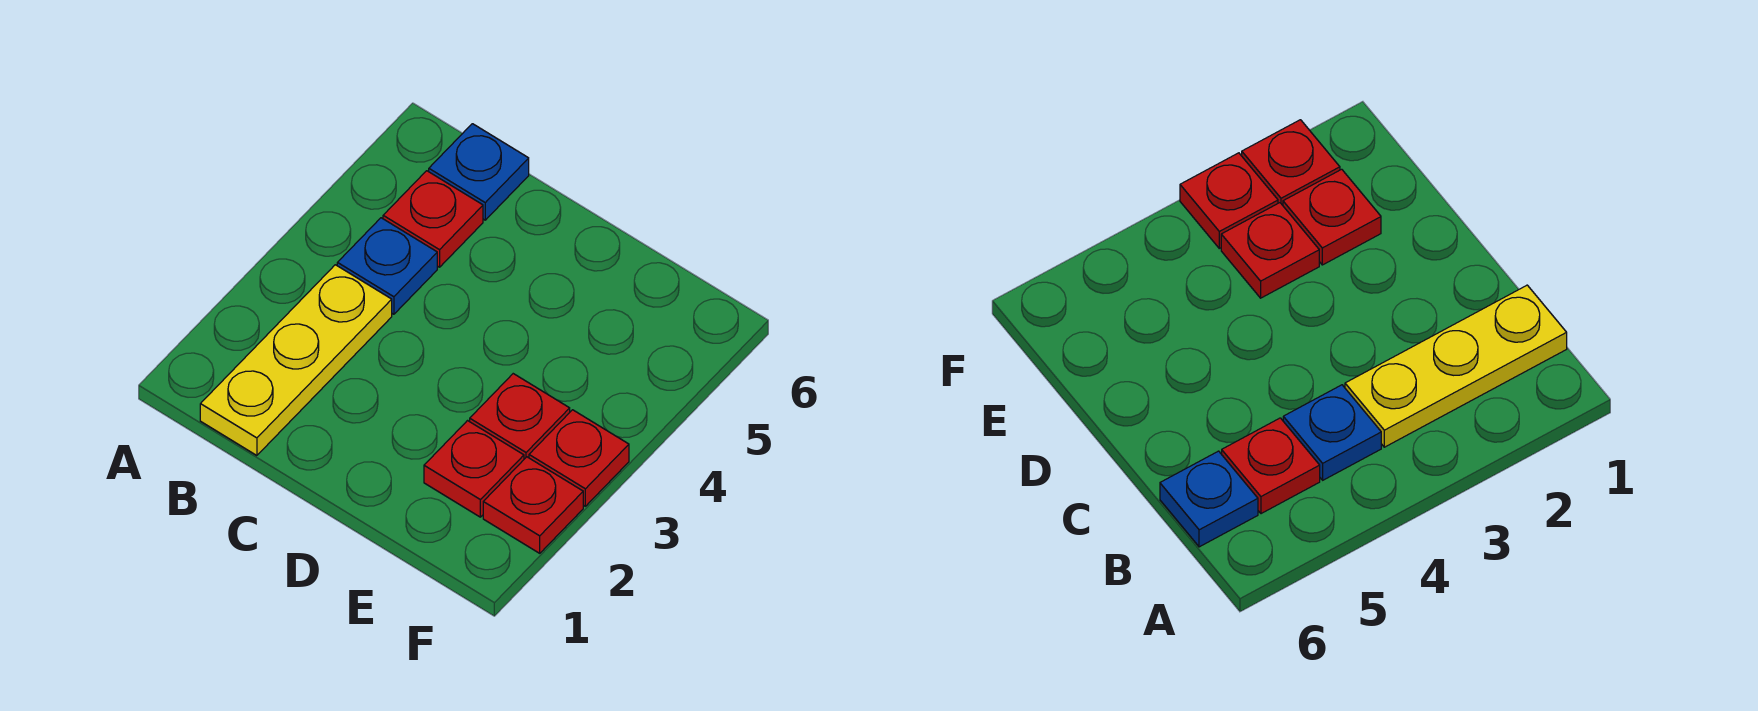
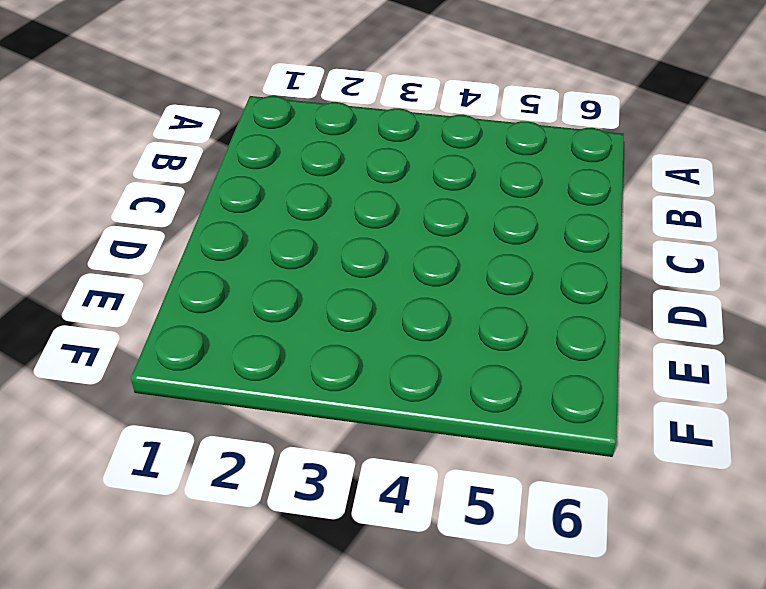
none -> yellow 1x3 plate [200,265,392,455]
none -> blue 1x1 plate [337,218,437,314]

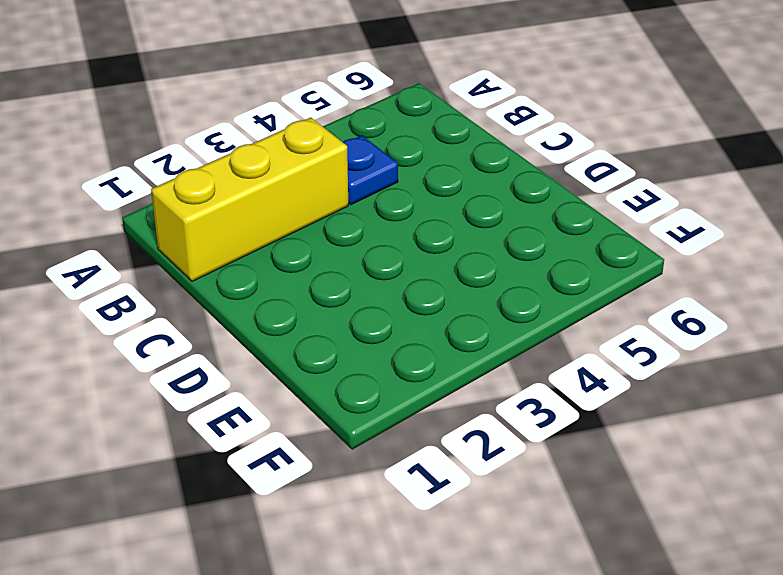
yellow 1x3 brick [151,117,348,281] -> yellow 1x3 plate [200,265,392,455]
none -> red 1x1 plate [383,171,483,267]
none -> blue 1x1 plate [429,124,529,220]

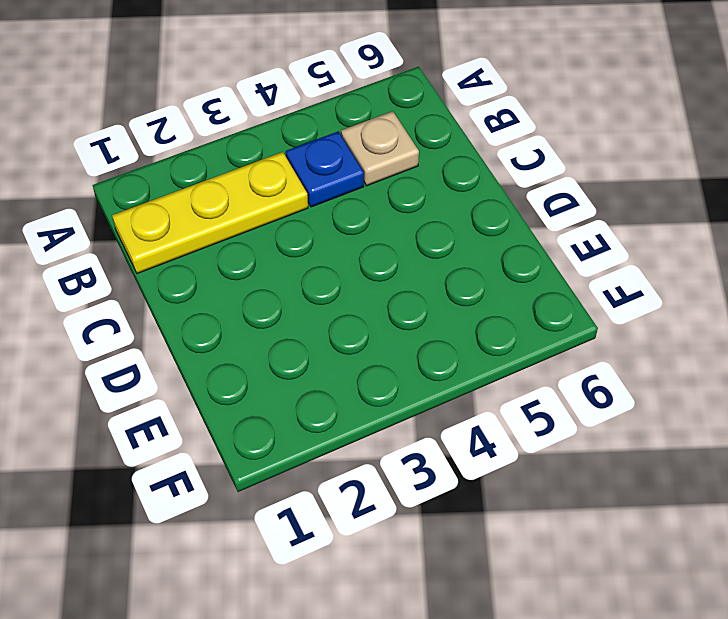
tan 1x1 plate [341,111,419,186] -> red 1x1 plate [383,171,483,267]
none -> blue 1x1 plate [429,124,529,220]
none -> red 1x1 plate [424,421,524,517]

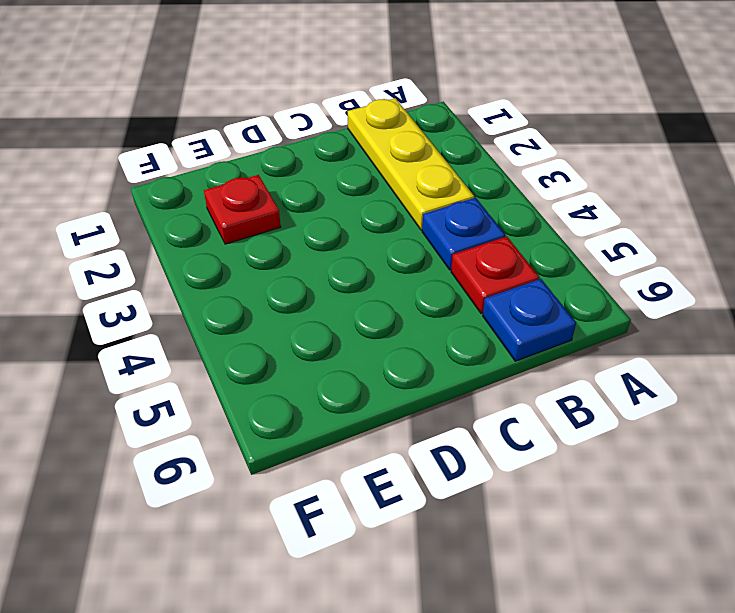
none -> red 1x1 plate [470,374,570,459]
none -> red 1x1 plate [483,457,583,553]

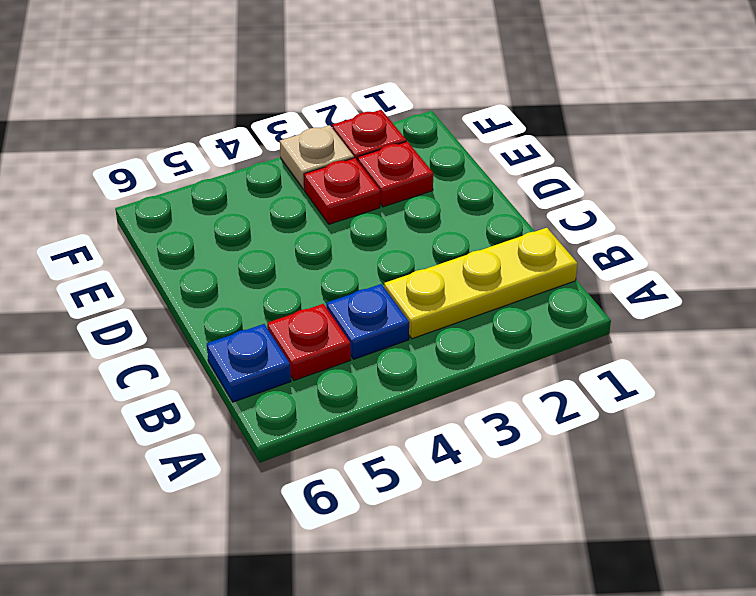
tan 1x1 plate [280,125,354,189] -> red 1x1 plate [529,410,629,506]

